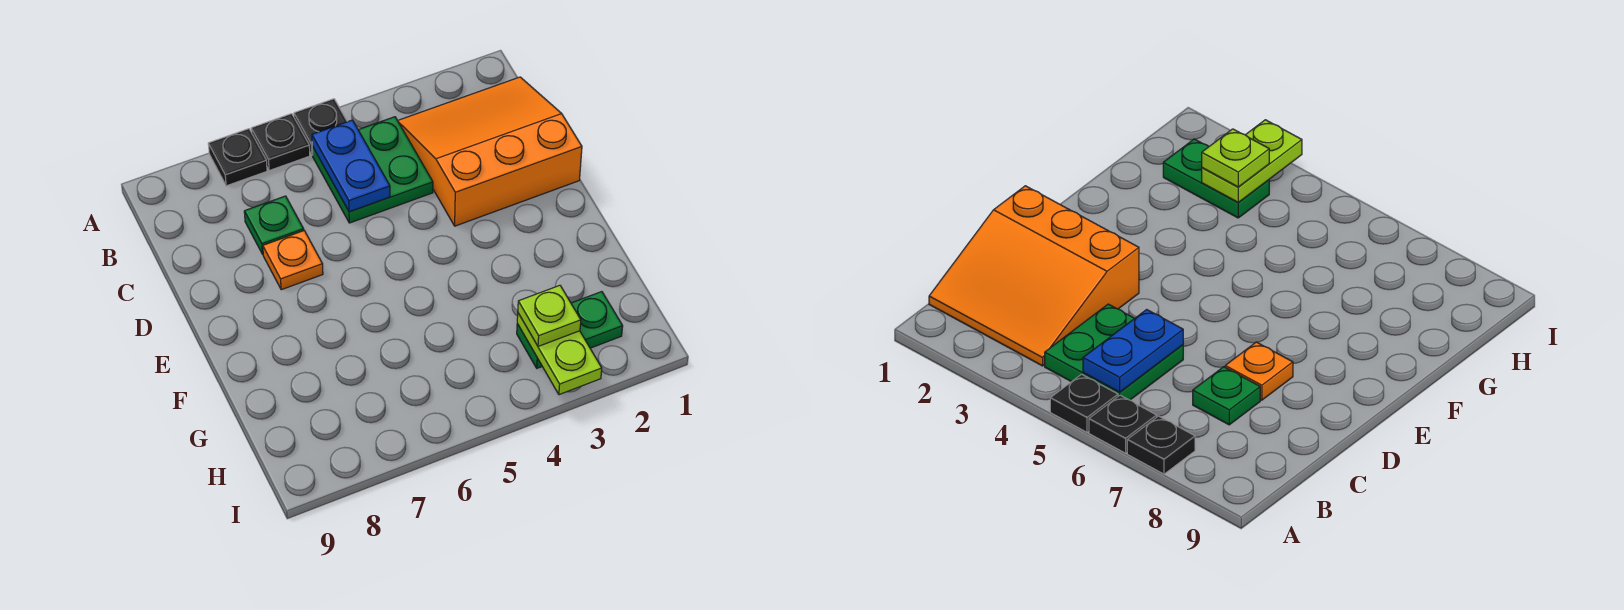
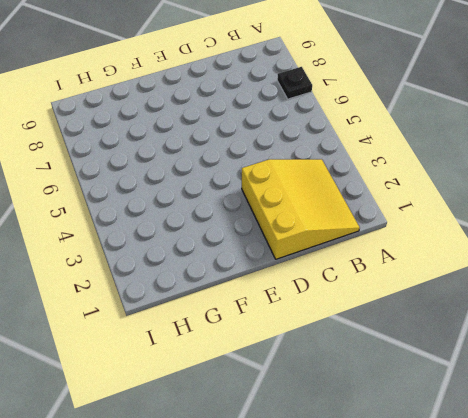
yellow 3x3 slope [242,159,360,259] -> orange 3x3 slope [398,77,582,226]
none -> black 1x1 plate [294,99,347,155]
none -> black 1x1 plate [251,114,310,171]

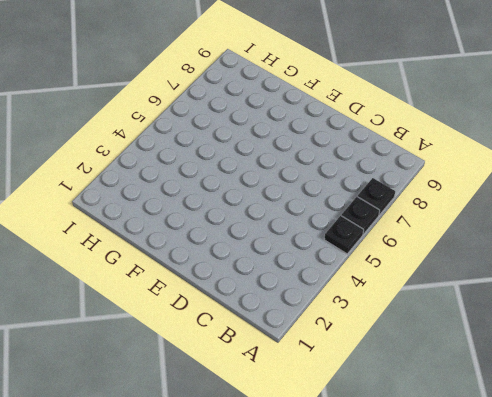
none -> orange 3x3 slope [398,77,582,226]
none -> green 2x2 plate [312,117,433,223]

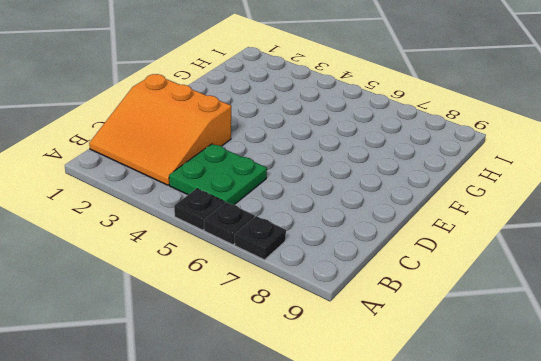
none -> green 1x1 plate [244,196,304,254]
none -> orange 1x1 plate [263,231,323,290]

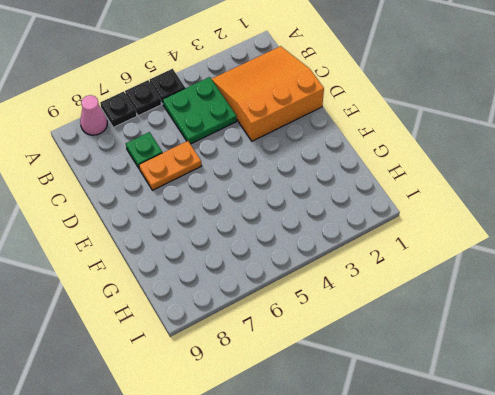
pink 1x1 cone [80,95,107,135] -> none
orange 1x2 plate [139,141,201,190] -> orange 1x1 plate [263,231,323,290]
none -> green 1x2 plate [517,292,623,368]
none -> blue 1x2 plate [312,120,390,212]

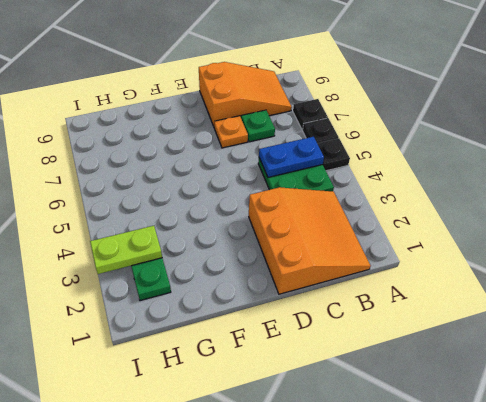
orange 2x3 slope [199,62,292,126] -> none
none -> lime 1x1 plate [518,285,581,346]

